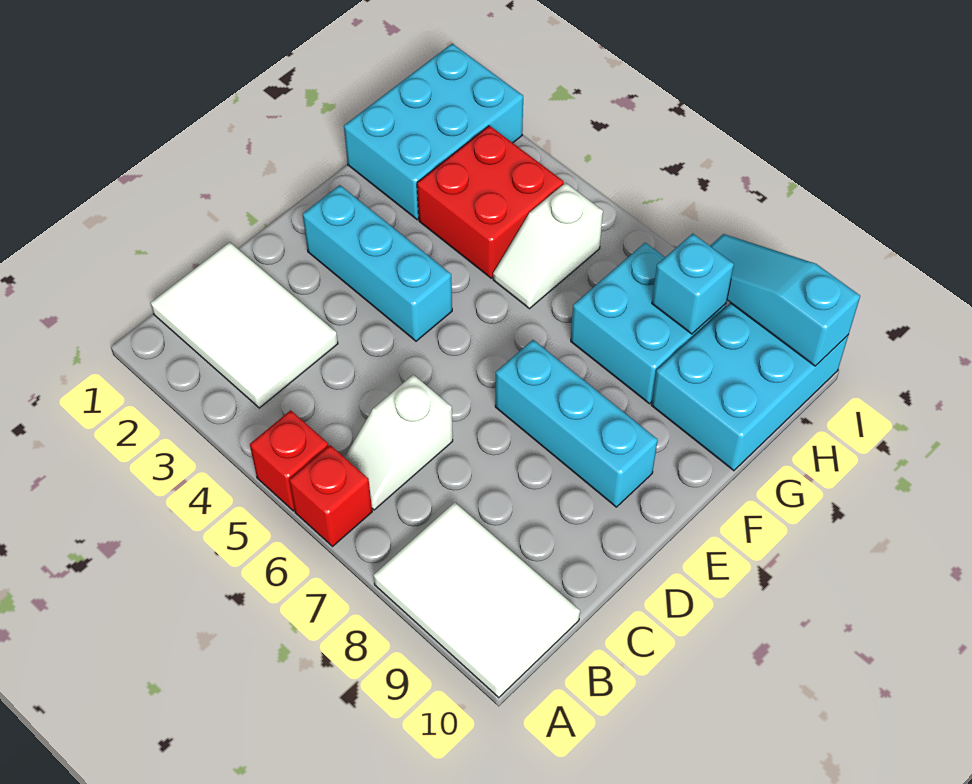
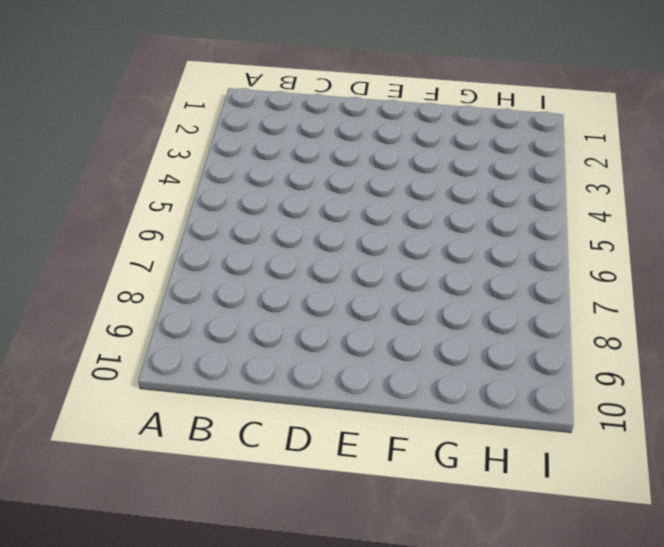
none -> red 1x1 brick [250,410,329,511]
none -> red 1x1 brick [289,445,372,546]
none -> white 2x3 tile [373,502,580,698]

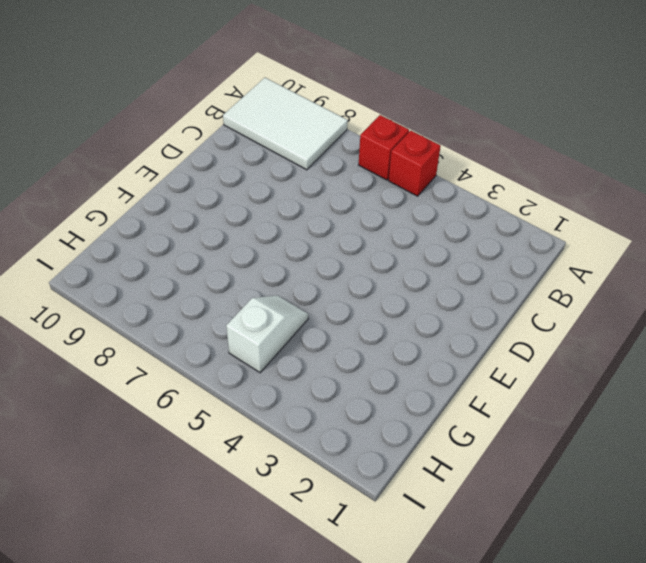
none -> white 2x3 tile [151,242,338,408]
none -> white 1x2 slope [344,375,453,510]
none -> cyan 1x3 brick [303,185,452,341]

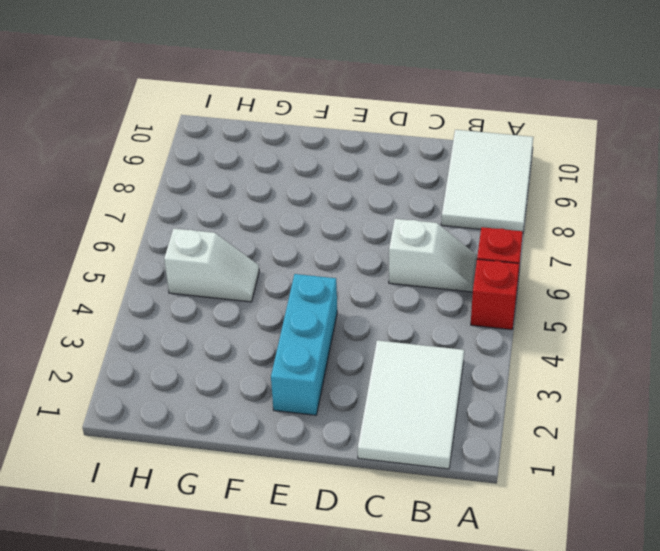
none -> cyan 1x3 brick [495,340,658,507]
none -> cyan 2x3 brick [344,44,523,220]
none -> red 2x2 brick [417,126,564,278]

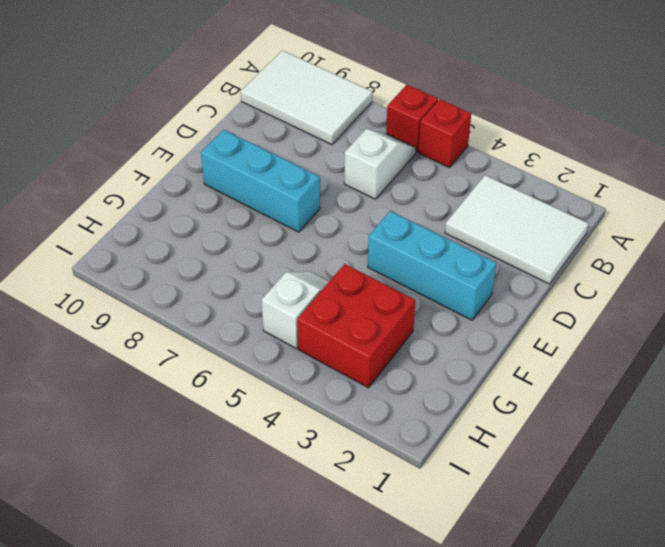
none -> cyan 2x3 brick [344,44,523,220]
none -> cyan 2x2 brick [571,243,726,404]
none -> cyan 2x3 brick [651,303,848,471]

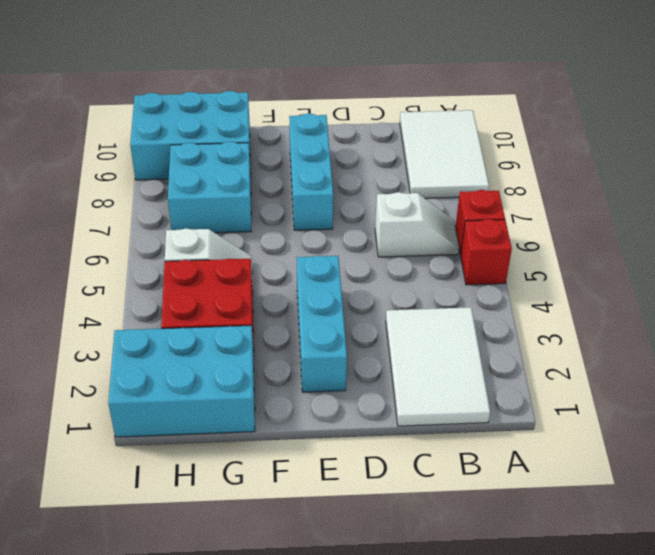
none -> cyan 1x1 brick [652,233,734,334]
none -> cyan 1x3 slope [710,234,860,366]

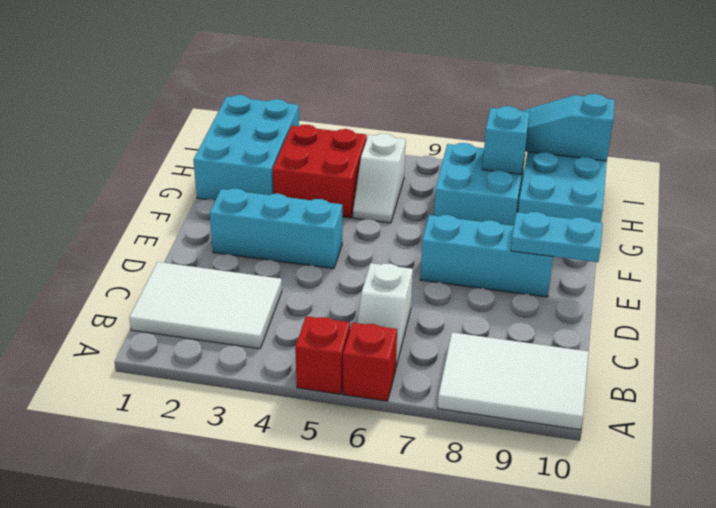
cyan 1x2 plate [511,212,603,262] -> none

